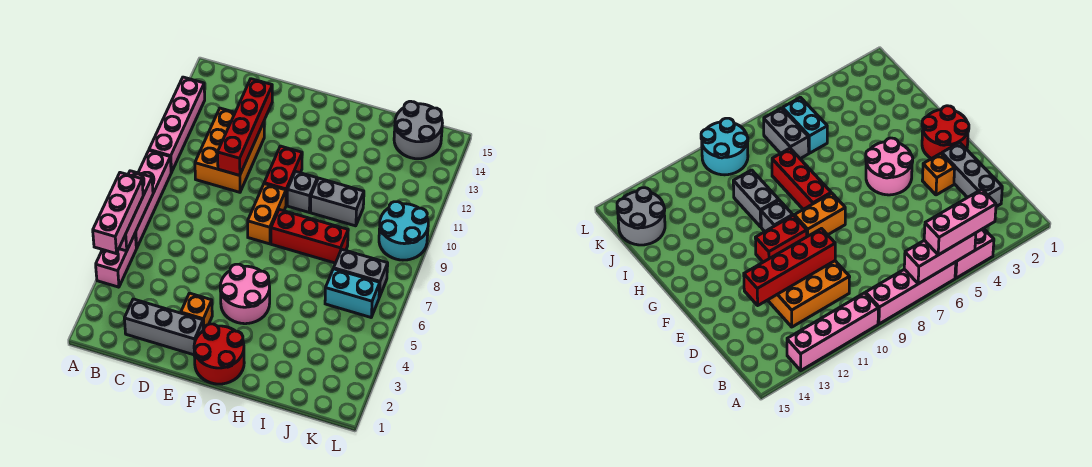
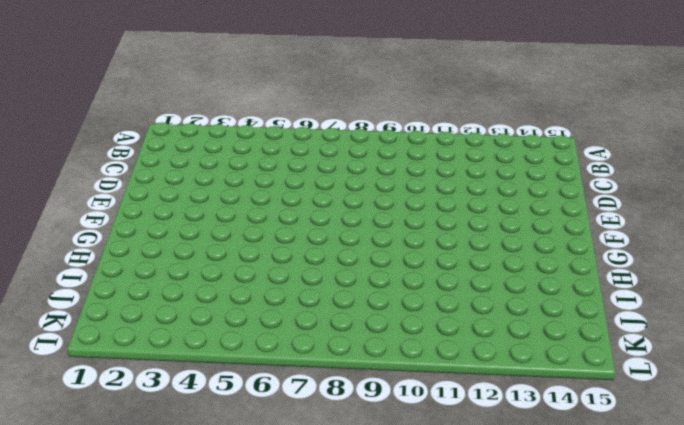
none -> pink 1x2 brick [96,234,136,287]
none -> pink 1x4 brick [135,151,171,248]
none -> pink 1x4 brick [149,77,205,173]

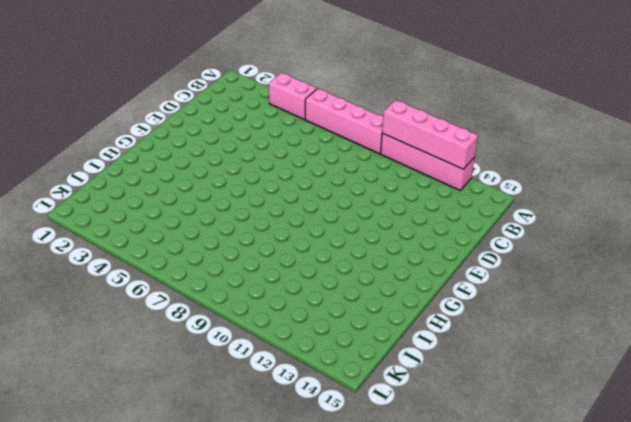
pink 1x4 brick [382,100,478,169] -> none
none -> grey 1x3 brick [124,299,203,355]
none -> orange 2x3 brick [195,108,264,192]
none -> orange 1x1 brick [181,293,212,331]

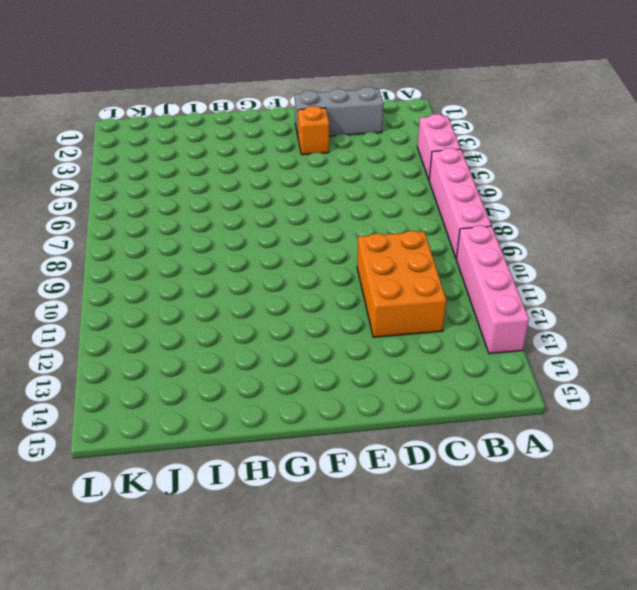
none -> red 2x2 round brick [194,324,244,384]
none -> pink 2x2 round brick [220,264,270,324]
none -> orange 1x2 brick [248,184,286,244]

